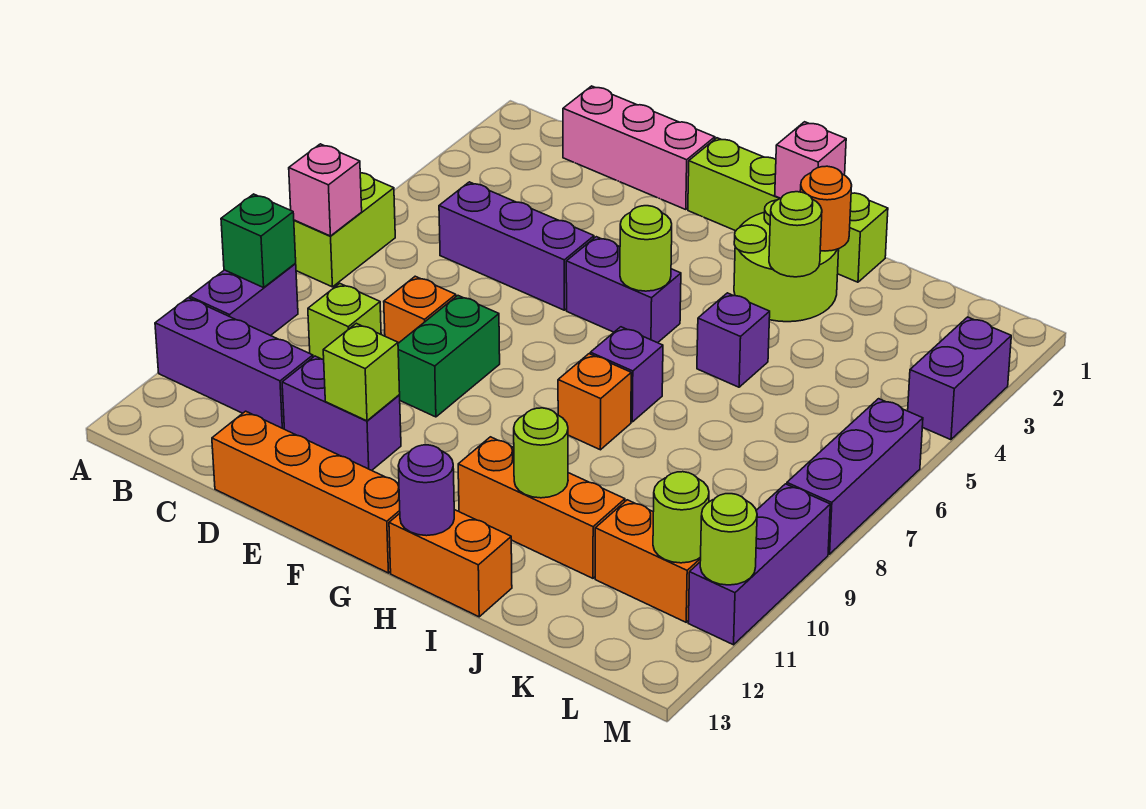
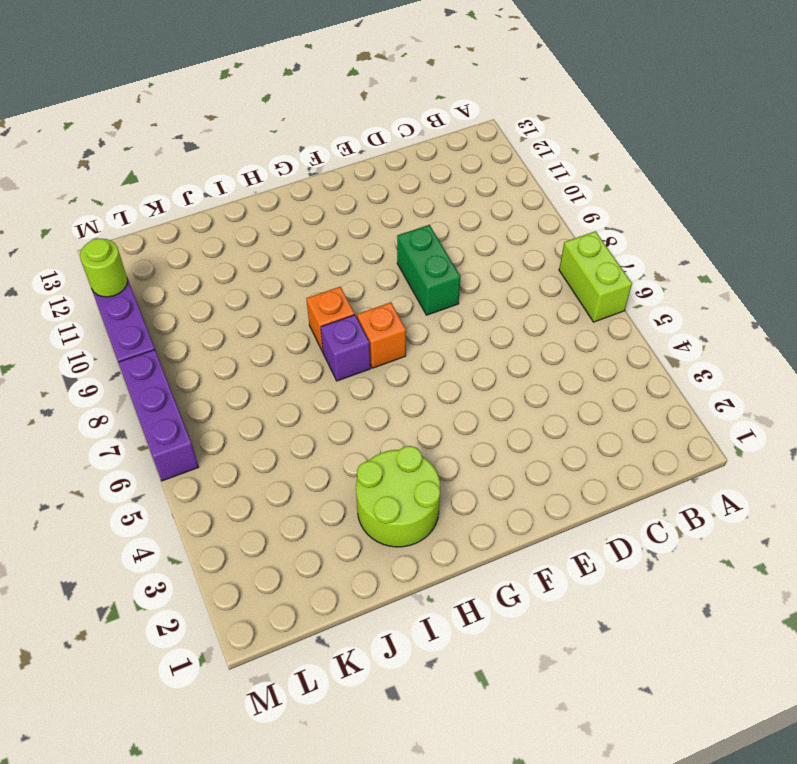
orange 1x1 brick [357,302,406,368] -> orange 1x1 brick moved to [384,276,456,343]
none -> purple 1x2 brick [190,263,298,336]
none -> purple 1x3 brick [155,298,313,429]
none -> pink 1x3 brick [563,86,715,210]
none -> purple 1x3 brick [439,182,594,310]

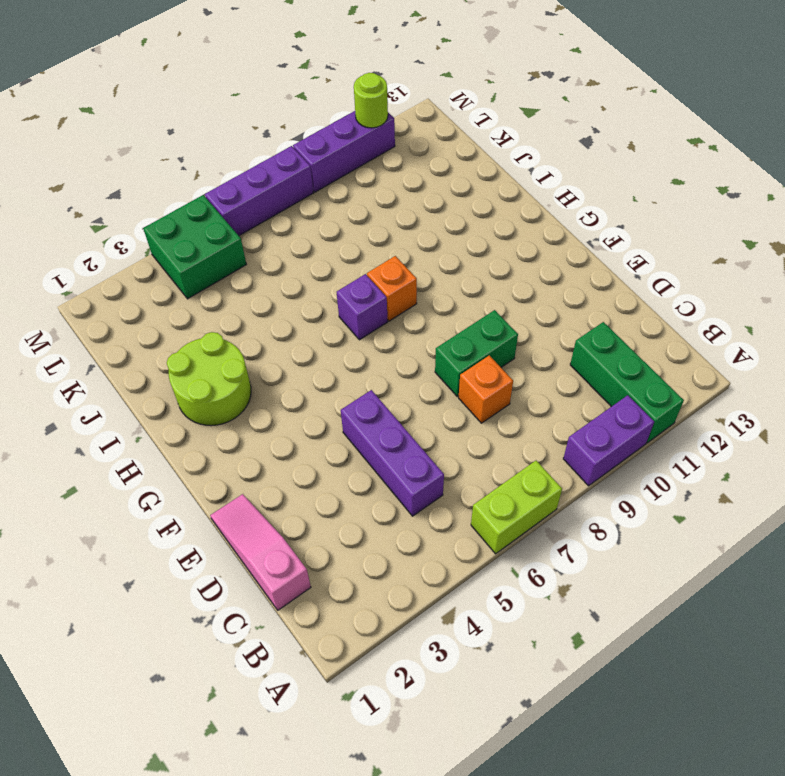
green 1x3 brick [570,322,684,443] -> purple 1x3 brick [155,298,313,429]
pink 1x3 slope [210,494,311,610] -> pink 1x3 brick [563,86,715,210]
green 2x2 brick [143,195,246,299] -> purple 1x2 brick [908,317,1011,440]
none -> lime 1x1 brick [308,284,381,360]
none -> purple 1x2 brick [282,356,401,470]
none -> orange 1x4 brick [212,411,400,573]
none -> lime 1x4 brick [688,138,888,282]

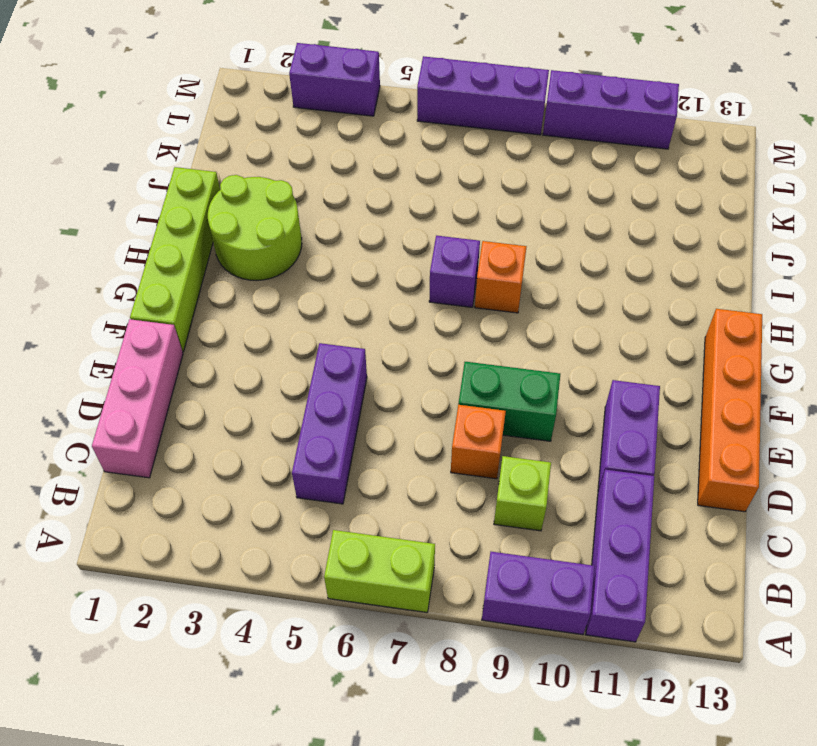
none -> purple 1x2 brick [566,237,681,343]
none -> orange 1x3 brick [458,437,625,578]
none -> orange 1x2 brick [389,510,512,617]
none -> purple 1x1 brick [697,293,770,387]

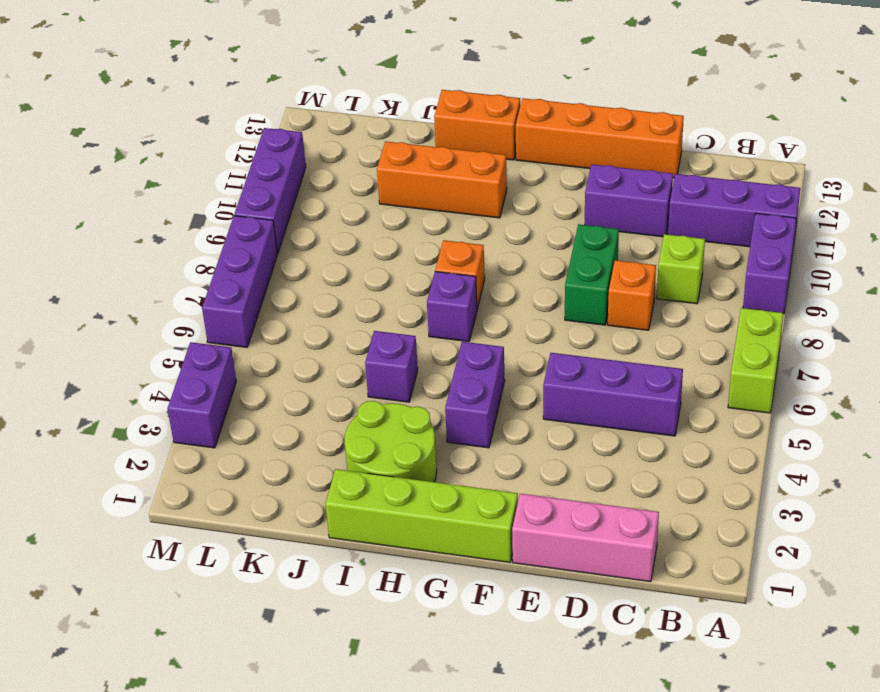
purple 1x2 brick [445,342,505,448] -> purple 1x2 brick turned to [566,237,681,343]
none -> orange 1x2 brick [595,500,701,622]
none -> pink 1x1 brick [289,144,362,236]
none -> green 1x1 brick [221,194,296,288]
none -> lime 1x1 brick [323,323,400,421]

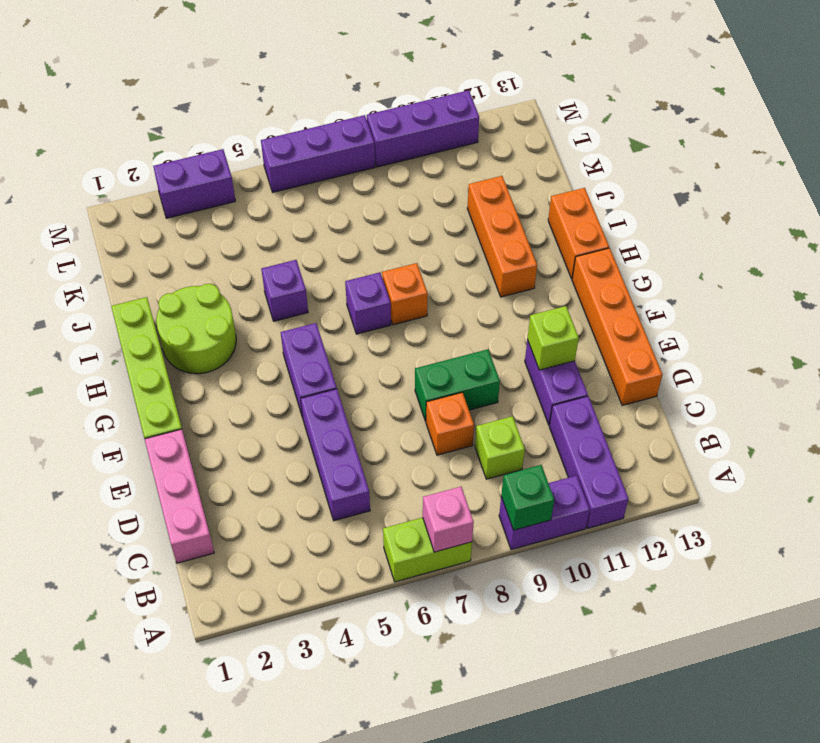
none -> orange 1x2 brick [595,500,701,622]
none -> lime 1x1 round brick [620,206,672,291]
none -> pink 1x1 brick [775,122,846,198]
none -> purple 1x1 round brick [398,445,454,536]

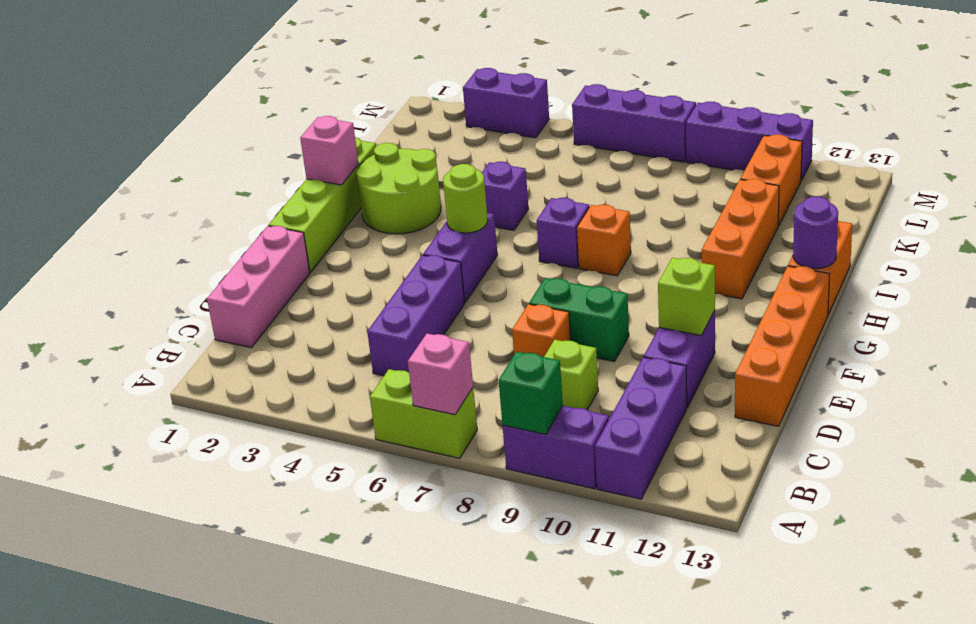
none -> orange 1x1 round brick [800,166,852,251]
none -> lime 1x1 round brick [769,192,822,277]
none -> lime 1x1 round brick [514,408,568,498]
none -> lime 1x1 round brick [653,472,709,563]

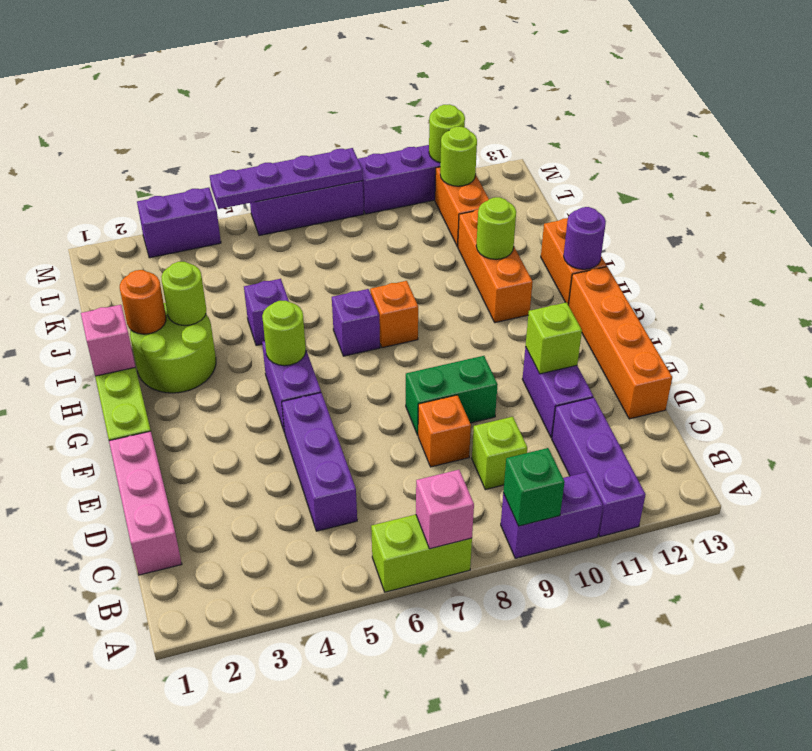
purple 1x4 plate [210,148,363,209] -> none

